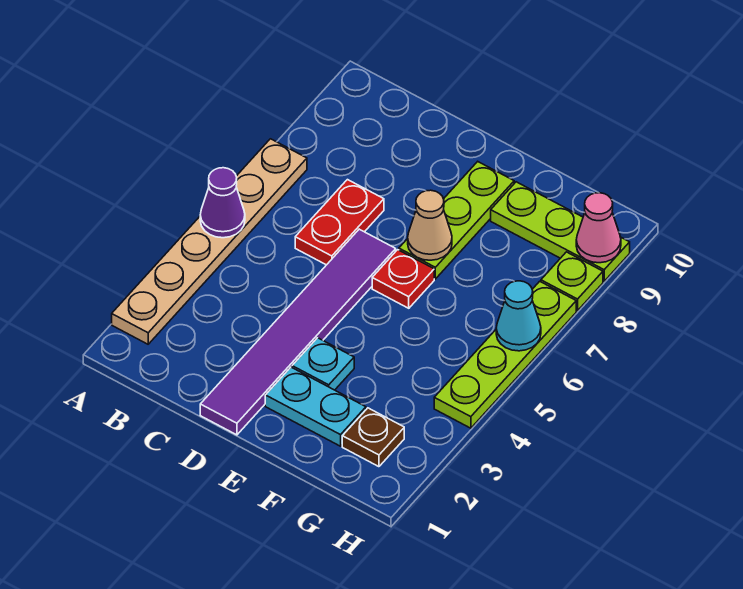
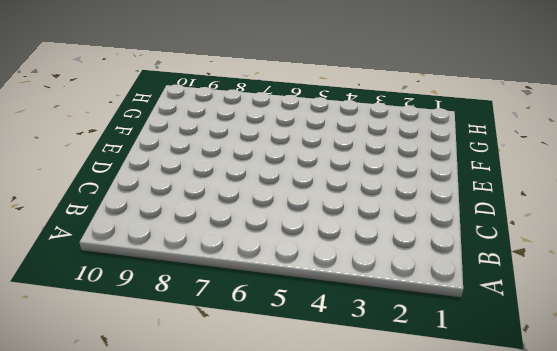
none -> tan 1x6 plate [112,139,307,344]
none -> red 1x2 plate [295,180,384,265]
none -> purple 1x6 tile [200,229,396,435]

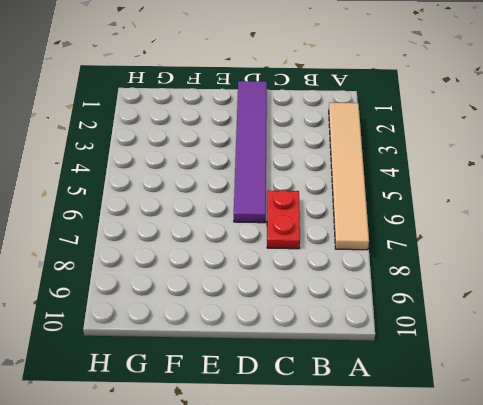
tan 1x6 tile [329,103,369,250] -> tan 1x6 plate [112,139,307,344]
none -> cyan 1x2 plate [265,367,366,446]
none -> cyan 1x1 plate [292,338,354,390]
none -> red 1x1 plate [372,250,434,308]

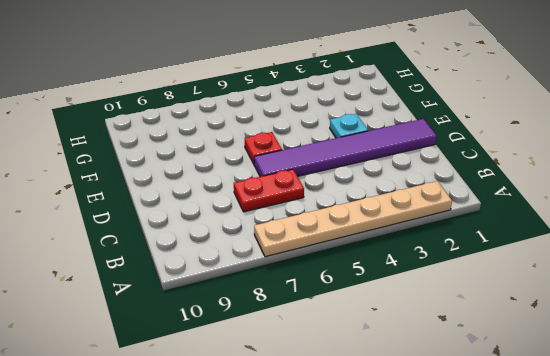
none -> cyan 1x2 plate [265,367,366,446]
none -> lime 1x3 plate [399,162,514,279]
none -> lime 1x3 plate [491,182,630,281]

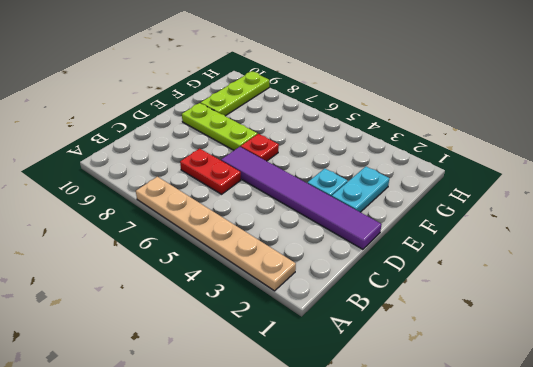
none -> brown 1x1 plate [342,408,404,467]
none -> lime 1x4 plate [434,281,576,428]
none -> lime 1x1 plate [541,252,603,311]

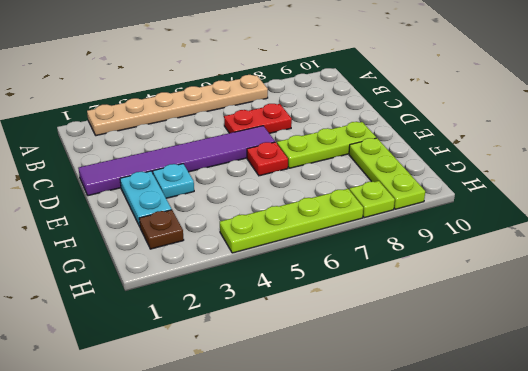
none -> purple 1x1 cone [200,168,245,238]
none -> tan 1x1 cone [408,190,452,260]
none -> cyan 1x1 cone [496,281,541,351]

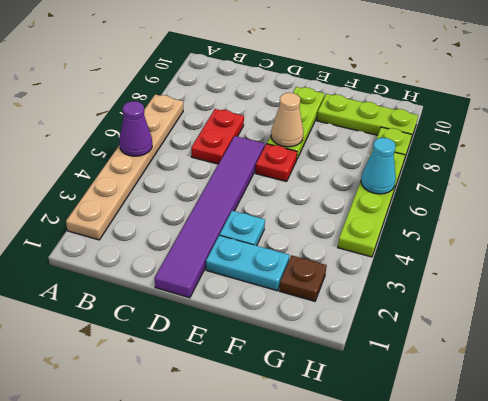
none -> pink 1x1 cone [576,193,621,263]

